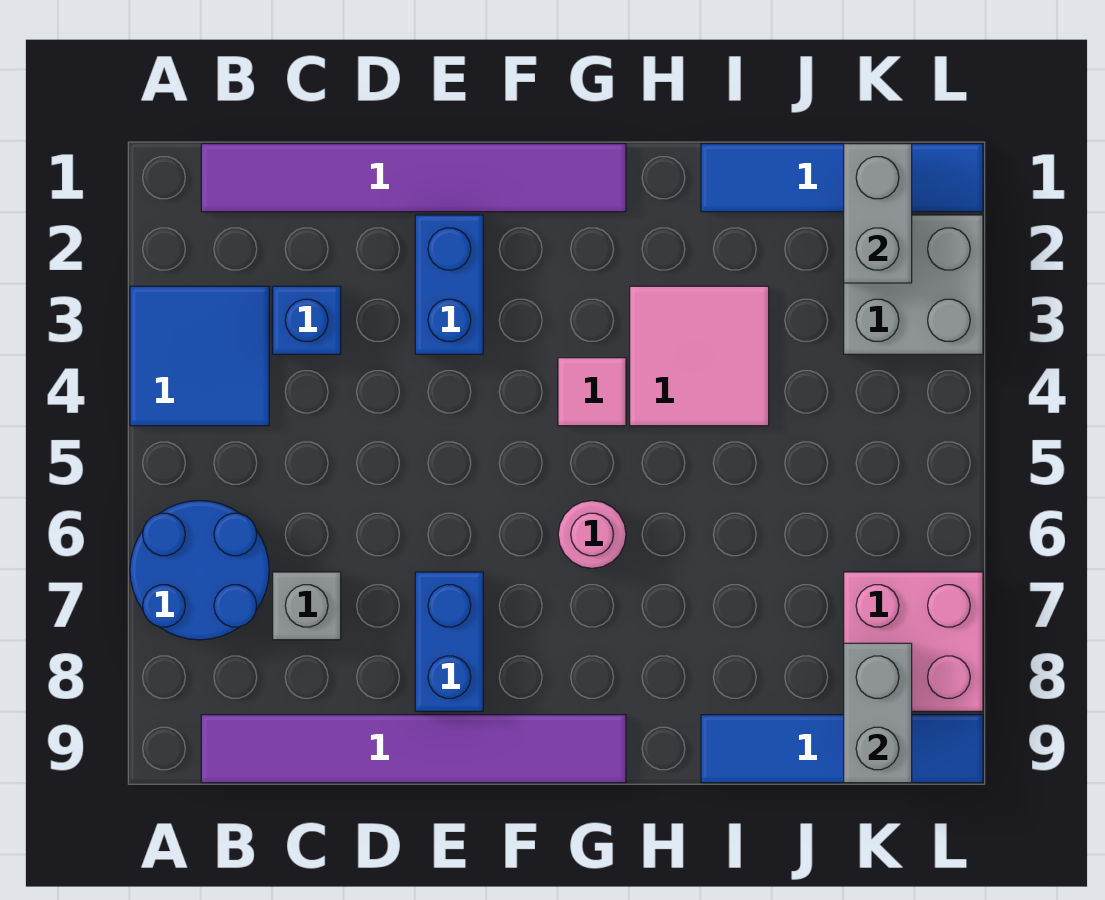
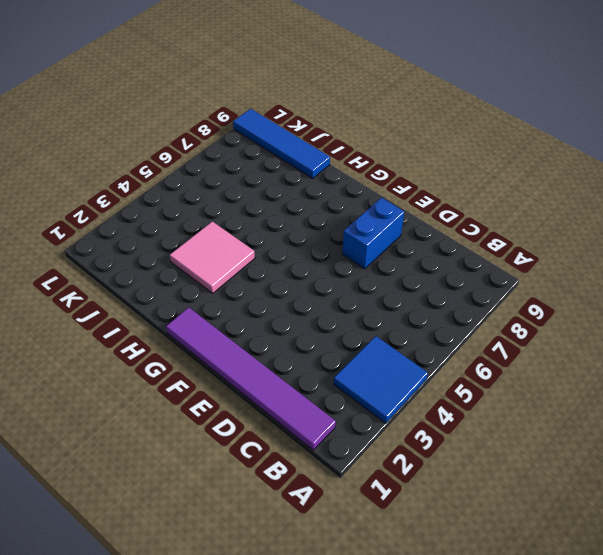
none -> blue 2x2 round brick [130,501,269,640]
none -> purple 1x6 tile [201,715,626,783]
none -> blue 1x1 brick [273,286,341,354]

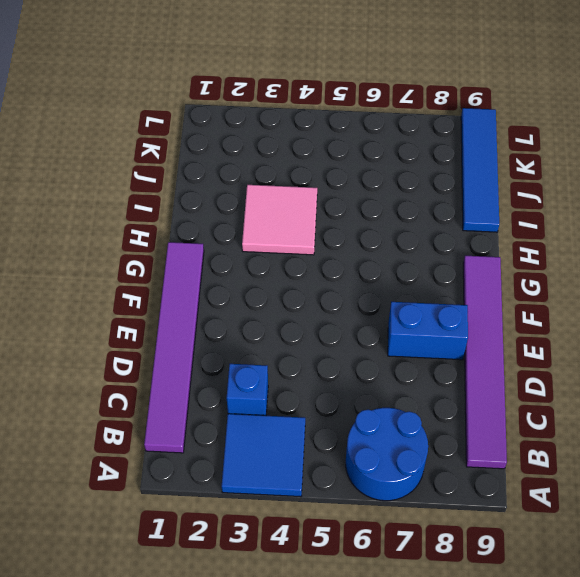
none -> grey 1x1 brick [273,572,341,640]
none -> blue 1x2 brick [415,215,483,354]
none -> pink 1x1 tile [558,358,626,426]

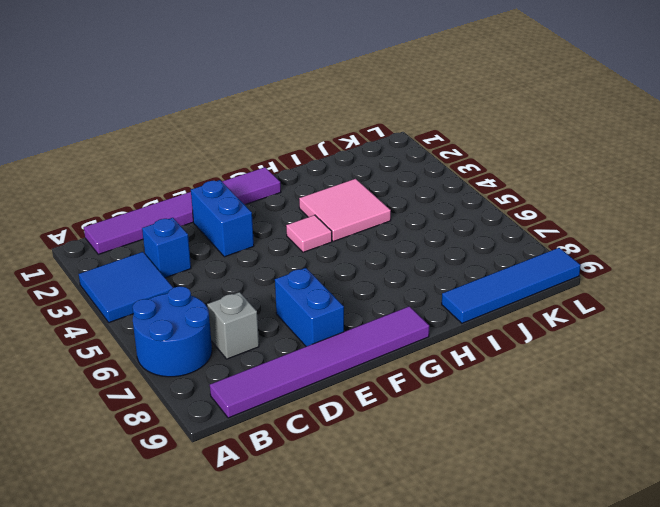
none -> pink 1x1 round brick [558,501,626,568]
none -> blue 1x4 tile [701,144,983,212]
none -> grey 2x2 brick [844,215,983,354]

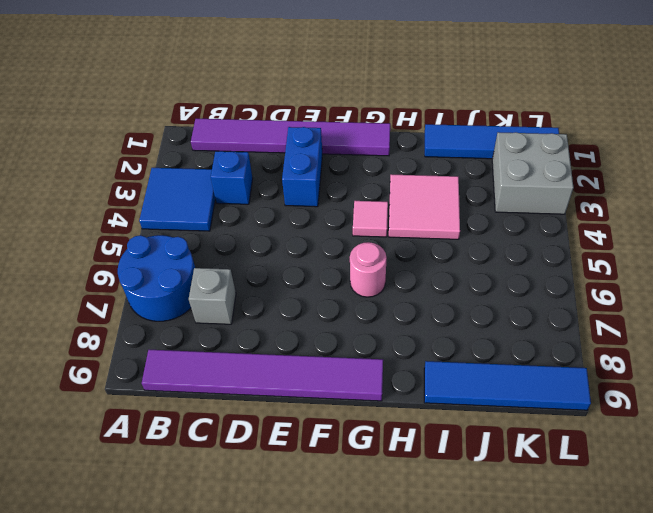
none -> blue 1x2 brick [415,572,483,711]
none -> pink 2x2 brick [844,572,983,711]
none -> grey 1x2 brick [844,144,912,283]

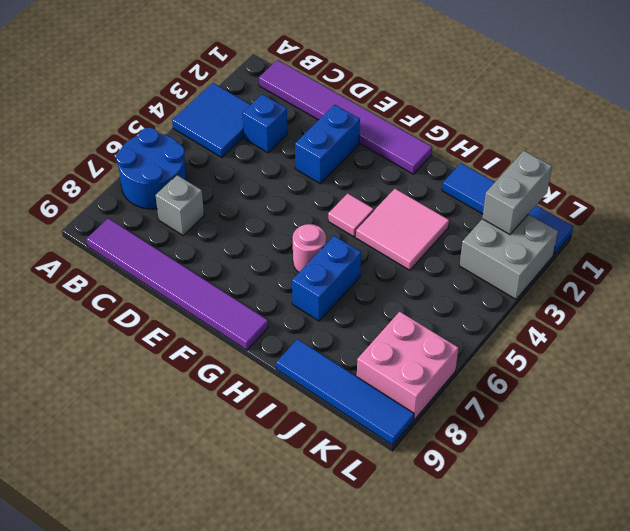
blue 1x2 brick [292,236,361,321] -> blue 1x2 brick moved to [415,572,483,711]
none -> grey 1x2 brick [844,643,912,783]

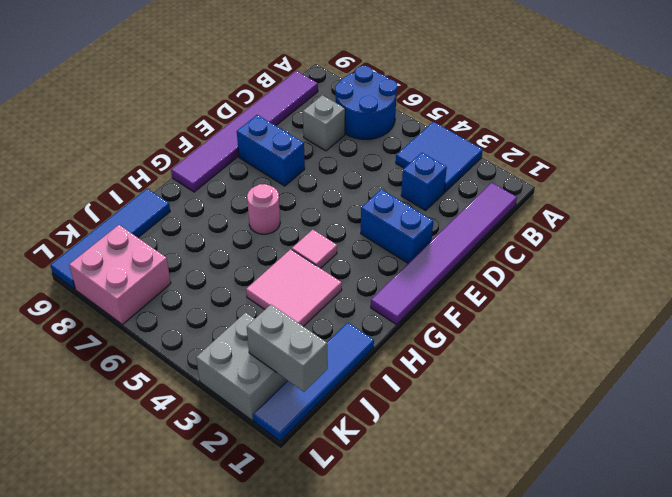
none -> grey 1x2 brick [844,643,912,783]

